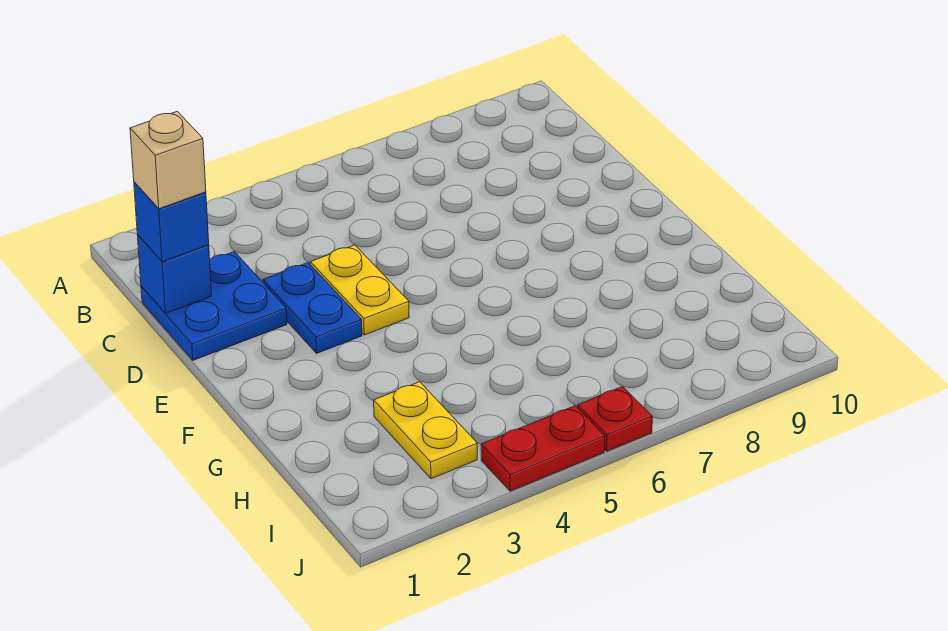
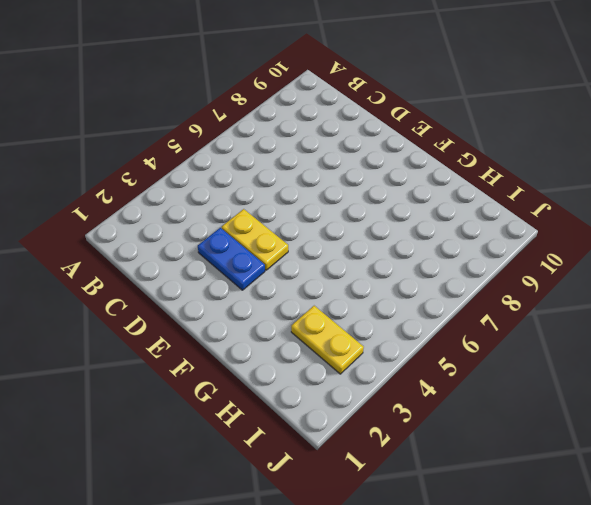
none -> blue 2x2 plate [141,252,287,360]
none -> red 1x2 plate [481,406,605,491]

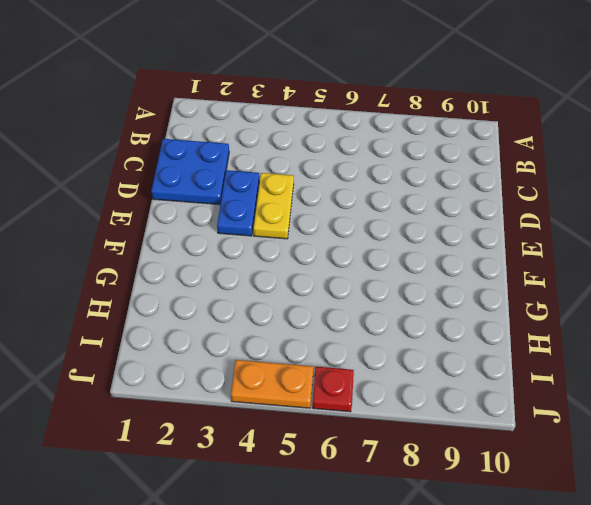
orange 1x2 plate [231,360,314,408] -> red 1x2 plate [481,406,605,491]
none -> yellow 1x2 plate [374,382,477,479]
none -> blue 1x1 brick [138,235,212,314]

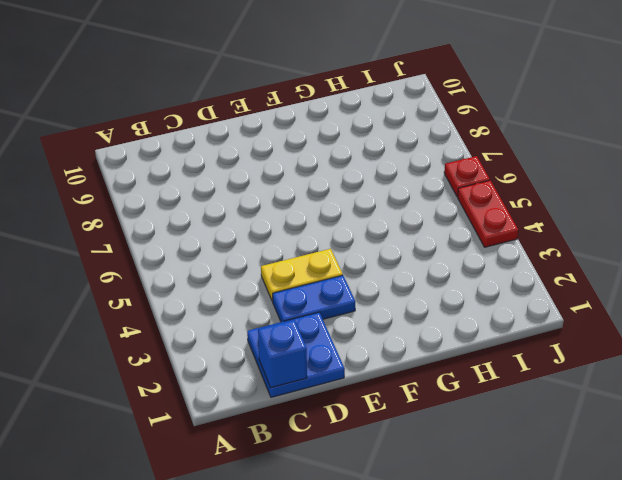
none -> yellow 1x2 plate [374,382,477,479]
none -> blue 1x1 brick [134,182,209,262]

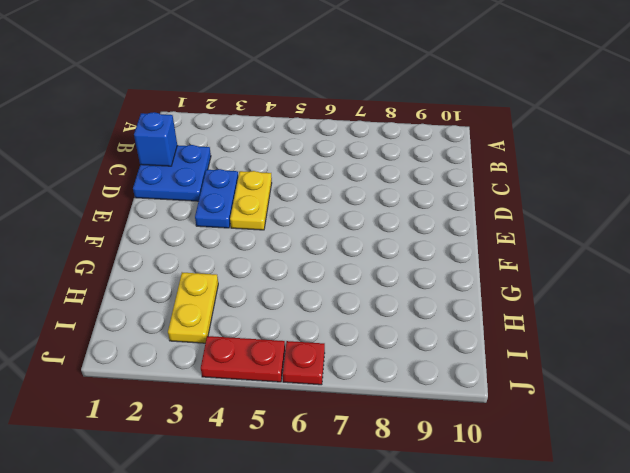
none -> blue 1x1 brick [134,182,209,262]
none -> tan 1x1 brick [130,111,206,209]

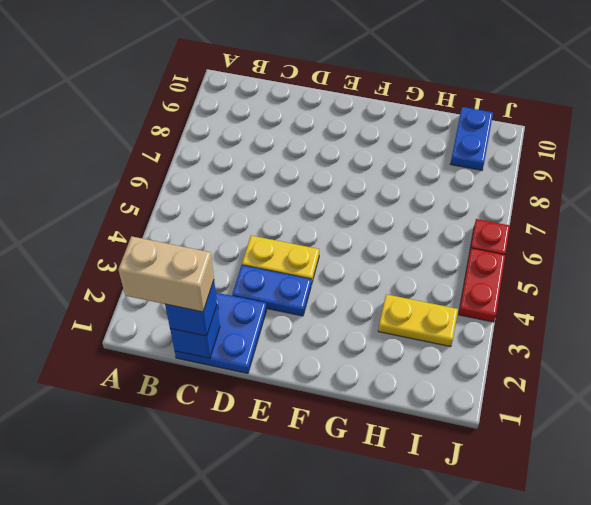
tan 1x2 brick [118,236,214,312] -> tan 1x1 brick [130,111,206,209]
blue 1x2 plate [450,107,493,170] -> none

